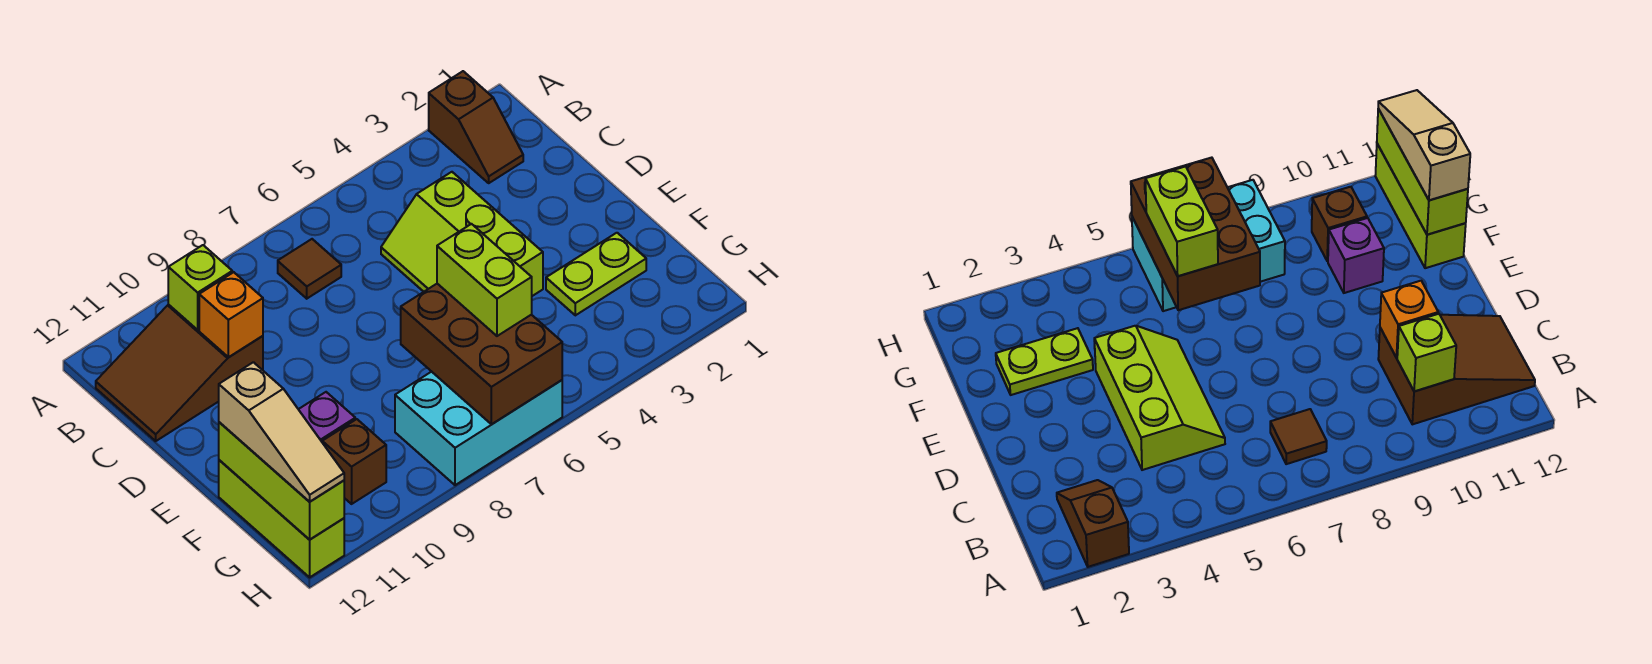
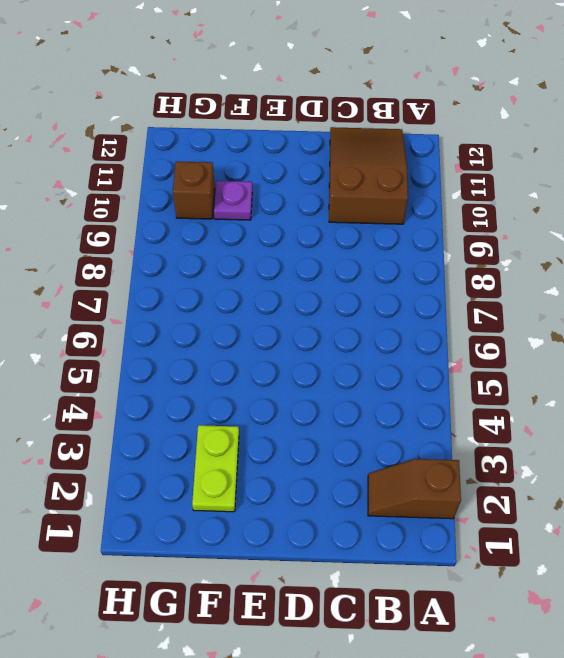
purple 1x1 plate [214,181,252,220] -> purple 1x1 brick [298,392,355,442]
none -> brown 1x1 tile [278,239,341,299]
none -> lime 2x3 slope [381,172,543,296]
none -> lime 1x3 brick [219,460,344,577]

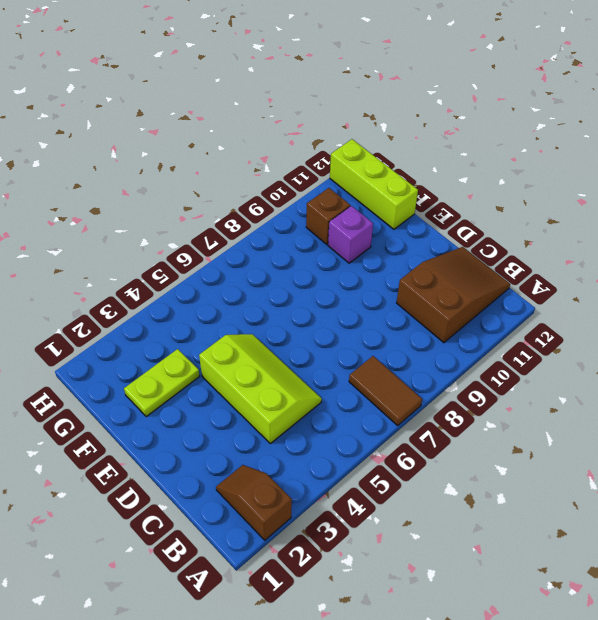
brown 1x2 tile [349,356,422,425] -> brown 1x1 tile [278,239,341,299]
none -> cyan 2x3 brick [395,372,562,485]
none -> lime 1x1 brick [168,245,232,330]
none -> orange 1x1 brick [199,272,263,357]

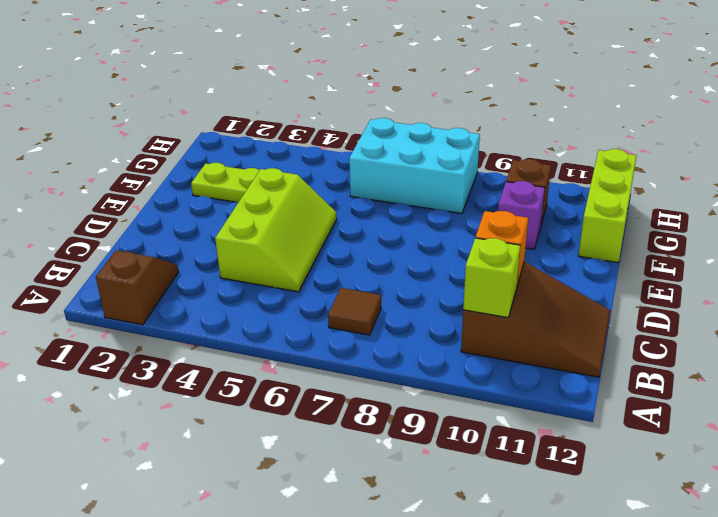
none -> brown 2x3 brick [401,284,562,424]
none -> lime 1x3 brick [219,422,344,540]
none -> lime 1x2 brick [437,224,532,336]

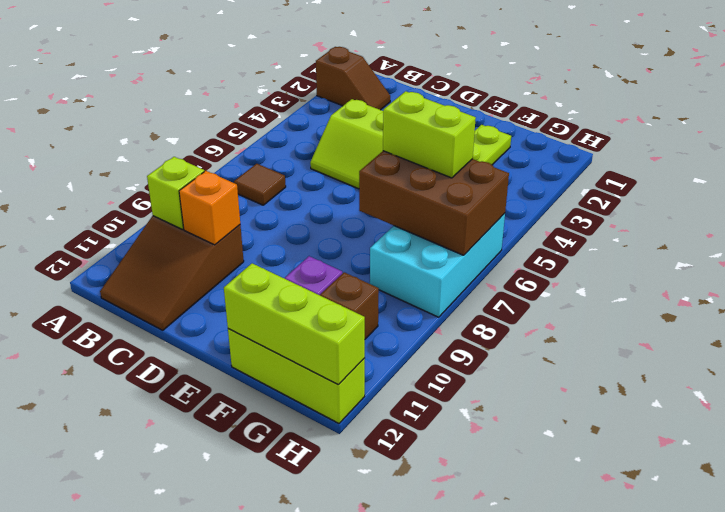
none -> tan 1x3 slope [219,362,344,502]

